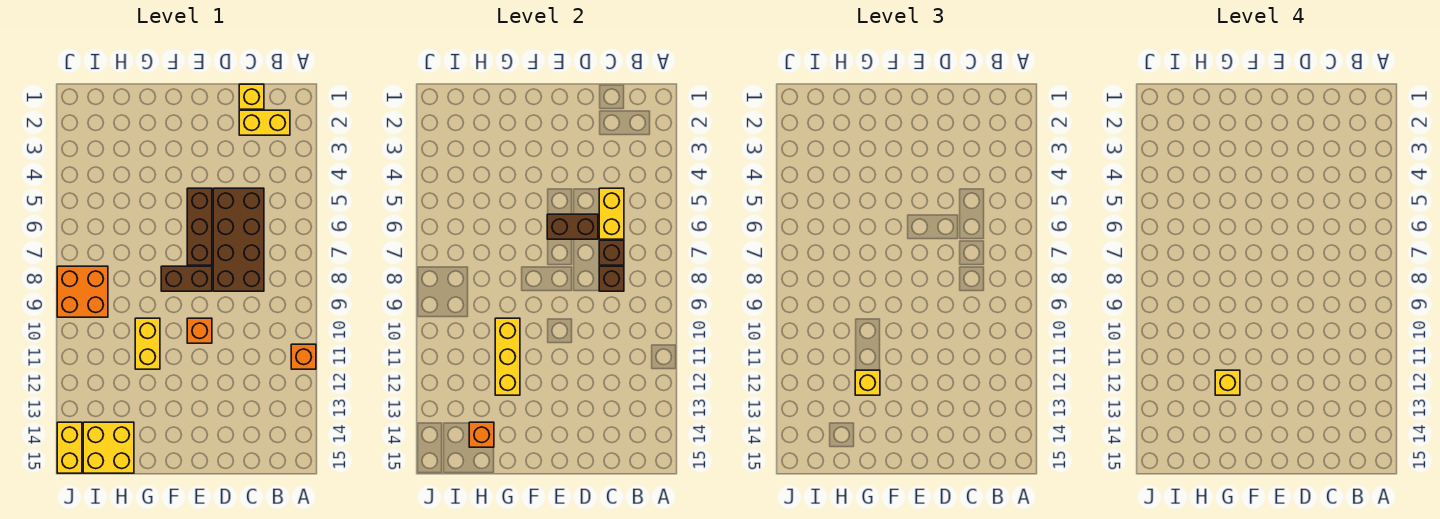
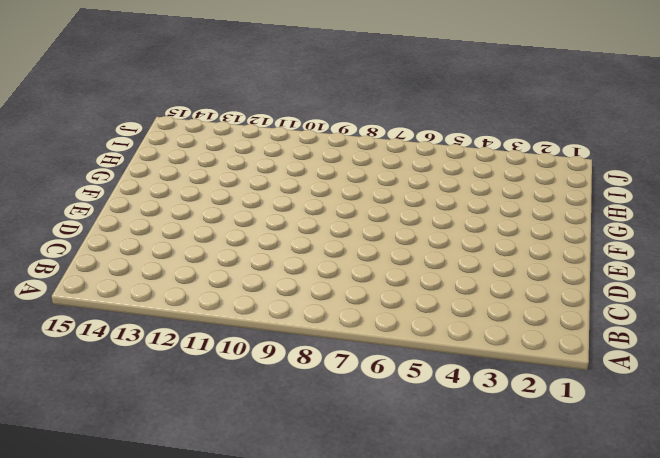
none -> orange 1x1 brick [291,344,316,369]
none -> yellow 1x2 brick [239,110,290,135]
none -> yellow 1x1 brick [239,84,264,109]

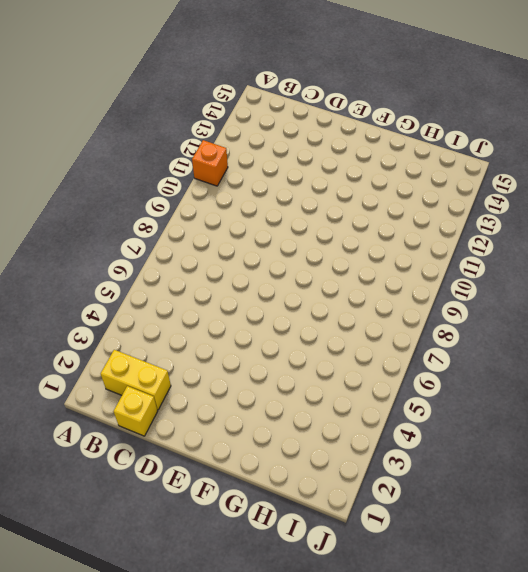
none -> brown 2x4 brick [213,188,264,291]
none -> brown 1x3 brick [187,188,212,265]
none -> brown 1x2 brick [161,266,212,291]

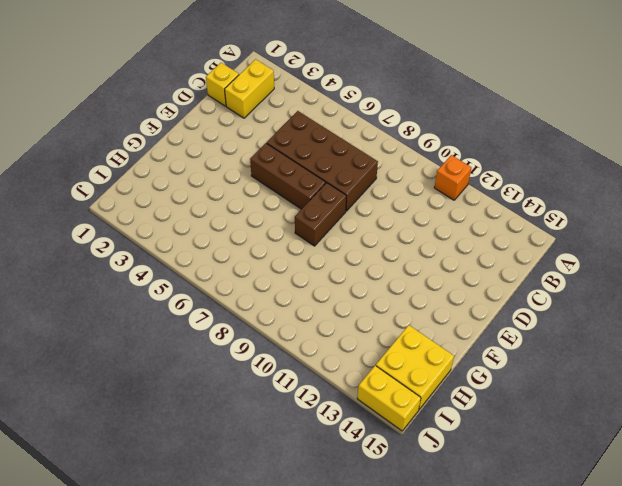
none -> orange 1x1 brick [187,318,212,343]
none -> yellow 1x2 brick [135,318,160,369]
none -> orange 2x2 brick [57,266,108,317]

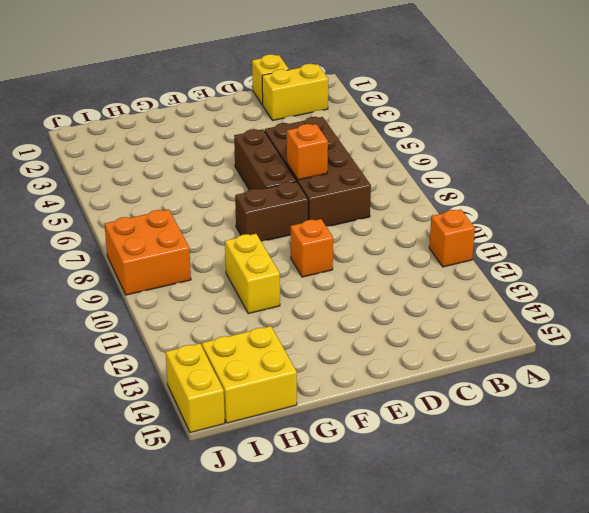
orange 1x1 brick [287,124,328,180] -> orange 1x1 brick moved to [469,422,494,447]
none -> yellow 1x2 brick [599,188,624,239]
none -> brown 1x1 brick [599,240,624,265]
none -> brown 1x1 brick [599,266,624,291]

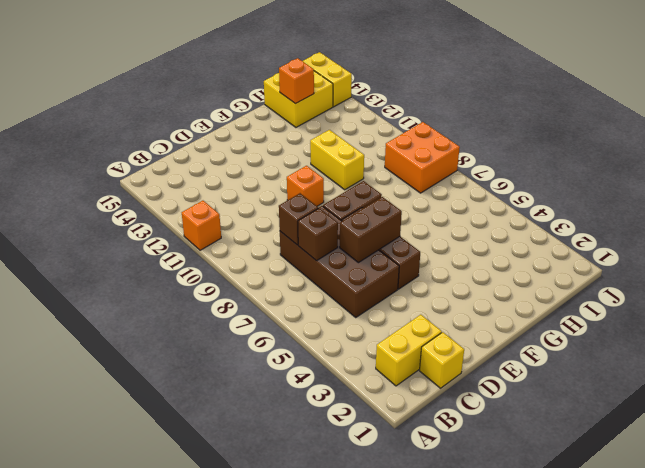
none -> yellow 1x2 brick [599,188,624,239]
none -> yellow 1x3 brick [495,318,520,395]
none -> yellow 1x1 brick [855,370,880,395]

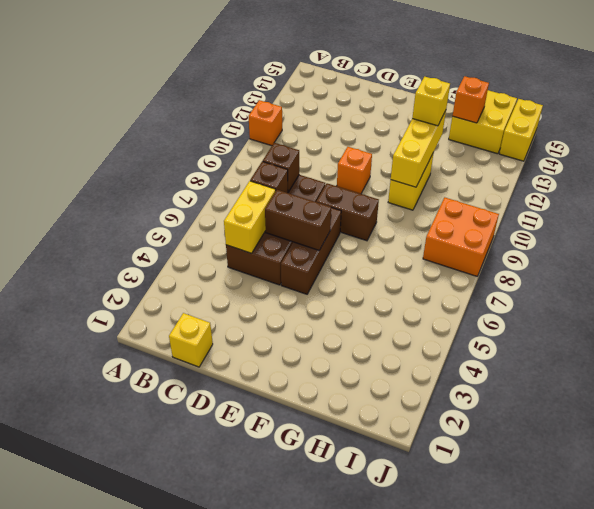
none -> yellow 1x2 brick [239,110,290,135]
none -> yellow 1x1 brick [1215,370,1240,395]

